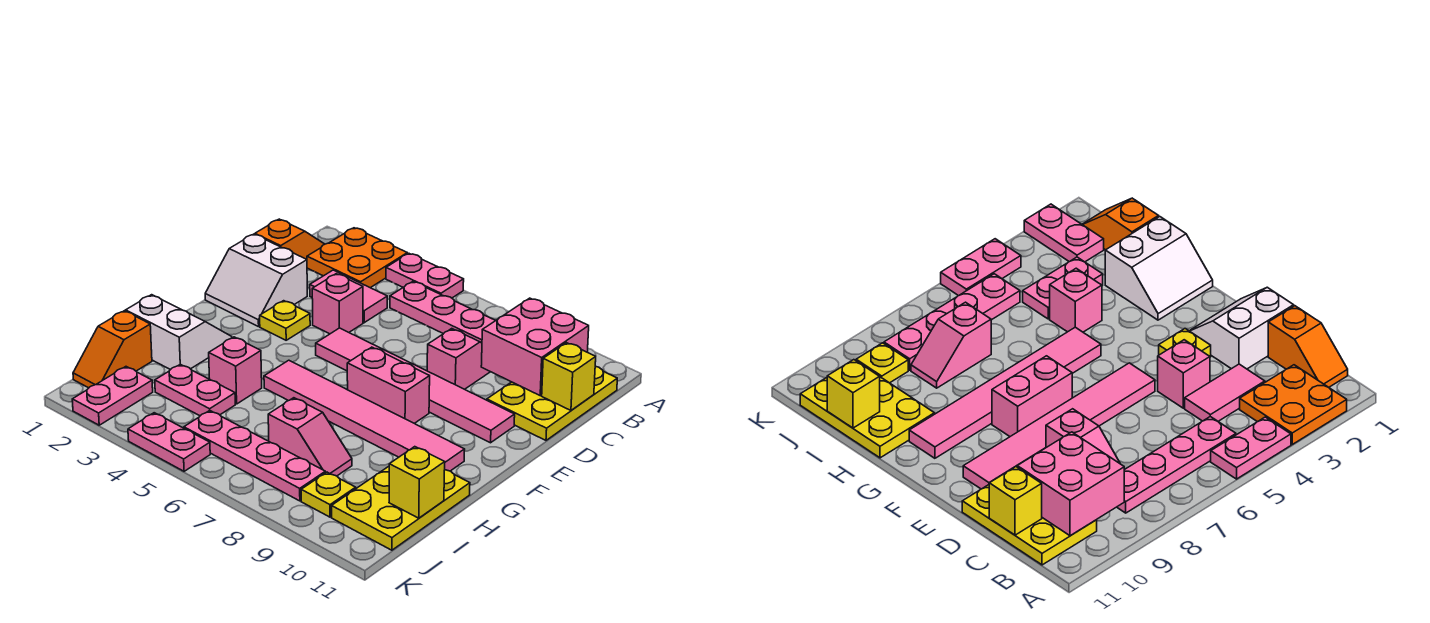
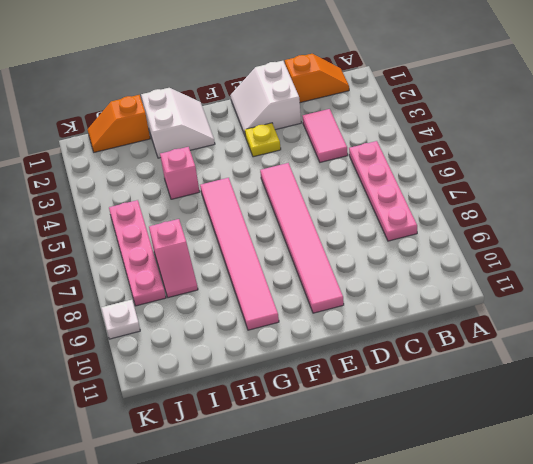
white 1x1 plate [101,300,140,339] -> none
none -> orange 2x2 plate [307,228,407,288]
none -> pink 1x2 plate [386,253,464,298]
none -> yellow 2x3 plate [487,366,617,440]

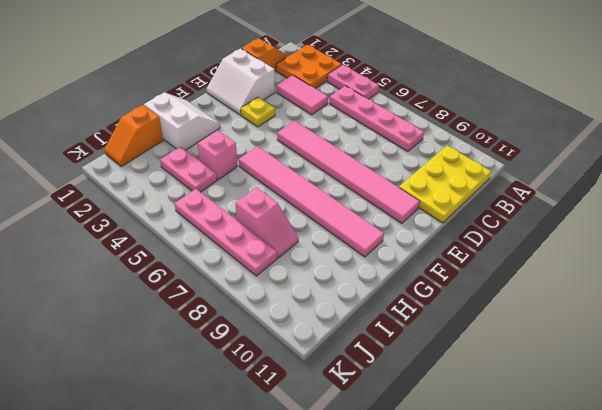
none -> pink 1x2 slope [427,329,490,389]
none -> pink 1x1 brick [312,274,363,334]
none -> pink 1x2 brick [347,347,430,423]

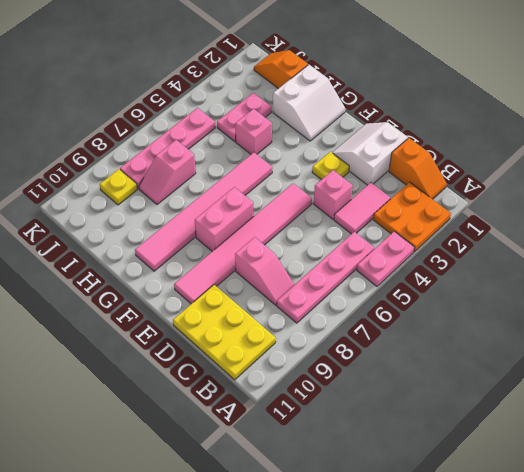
none -> yellow 2x3 plate [332,466,470,550]
none -> pink 1x2 plate [72,367,153,425]
none -> pink 1x2 plate [128,413,210,471]

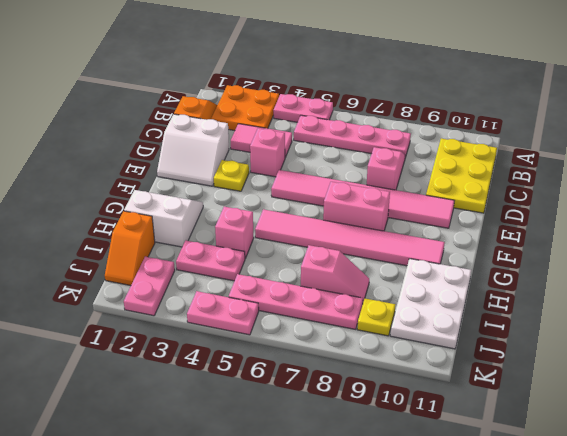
white 2x3 plate [390,259,471,349] -> yellow 2x3 plate [332,466,470,550]
none -> pink 2x2 brick [481,298,589,395]
none -> yellow 1x1 brick [542,343,596,410]
none -> yellow 1x1 brick [389,447,445,518]

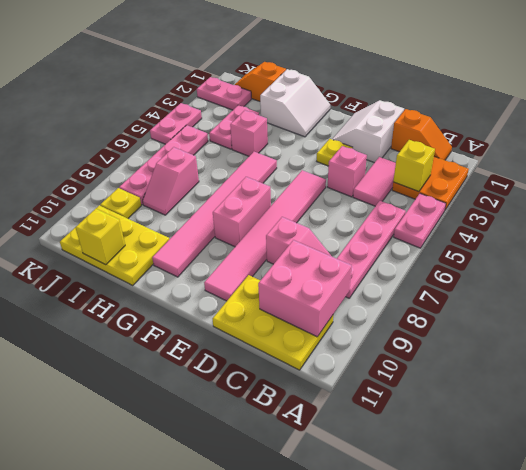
yellow 1x1 brick [393,140,435,192] -> yellow 1x1 brick moved to [542,343,596,410]

